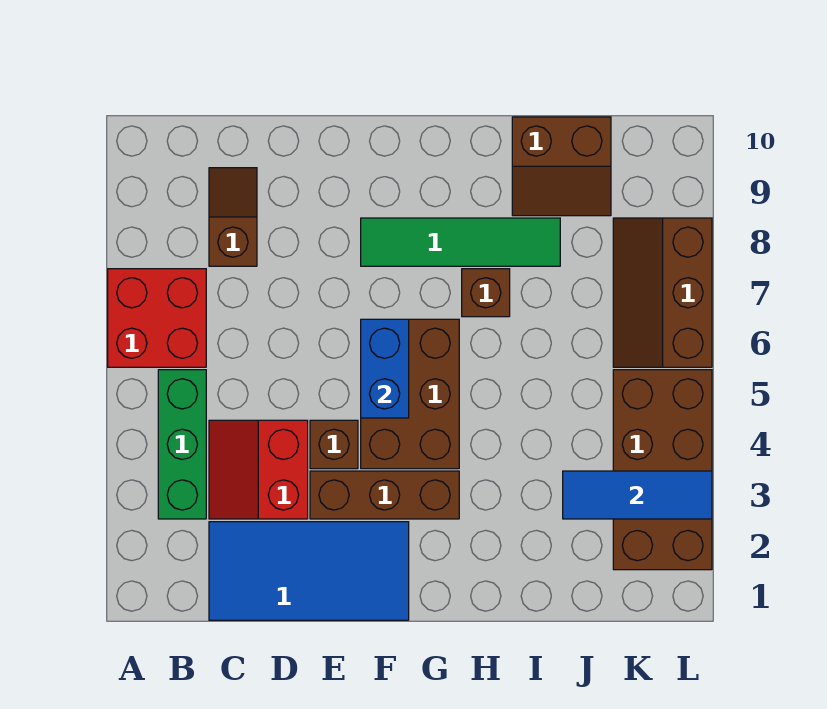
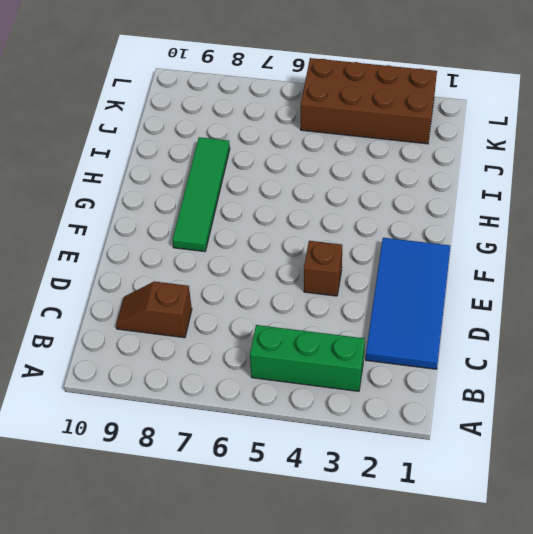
none -> red 2x2 brick [108,269,206,367]
none -> red 2x2 slope [209,420,308,519]
none -> brown 1x3 brick [310,471,459,519]

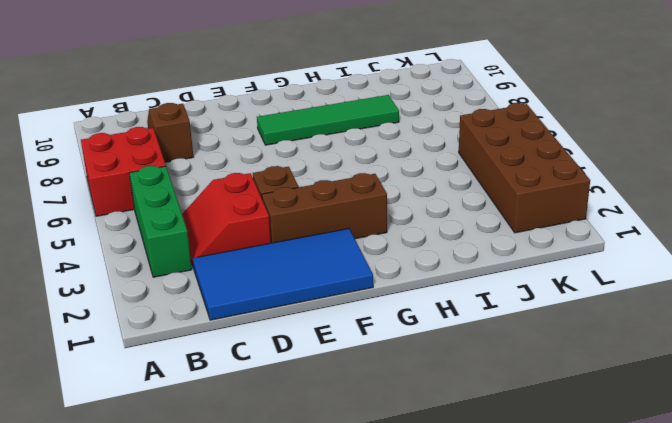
none -> brown 2x3 brick [361,319,459,469]
none -> brown 1x1 brick [462,269,510,317]
none -> brown 2x2 slope [512,117,611,216]

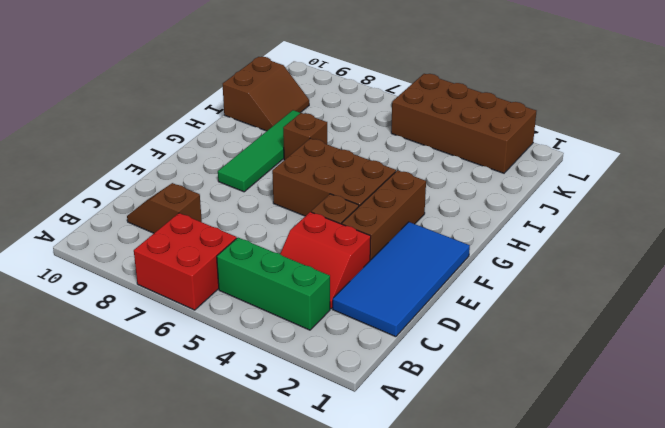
none -> brown 2x3 slope [613,218,712,367]
none -> blue 1x2 brick [361,319,409,418]
none -> blue 1x3 tile [563,471,712,519]

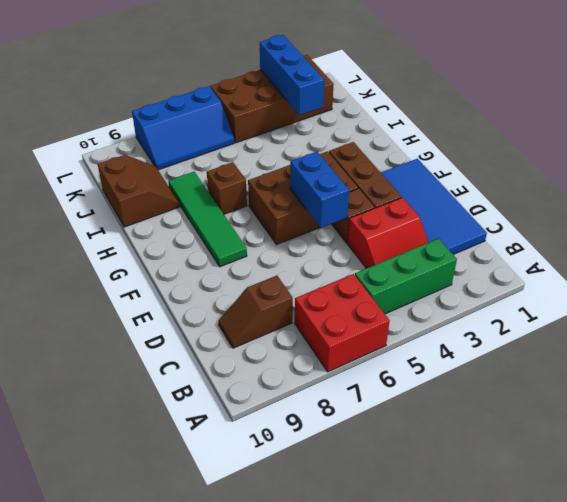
blue 1x2 brick [290,152,349,228] -> blue 1x2 brick turned to [361,319,409,418]
blue 1x3 brick [260,35,324,115] -> blue 1x3 tile [563,471,712,519]
blue 2x3 slope [132,86,234,170] -> brown 2x3 slope [613,218,712,367]

